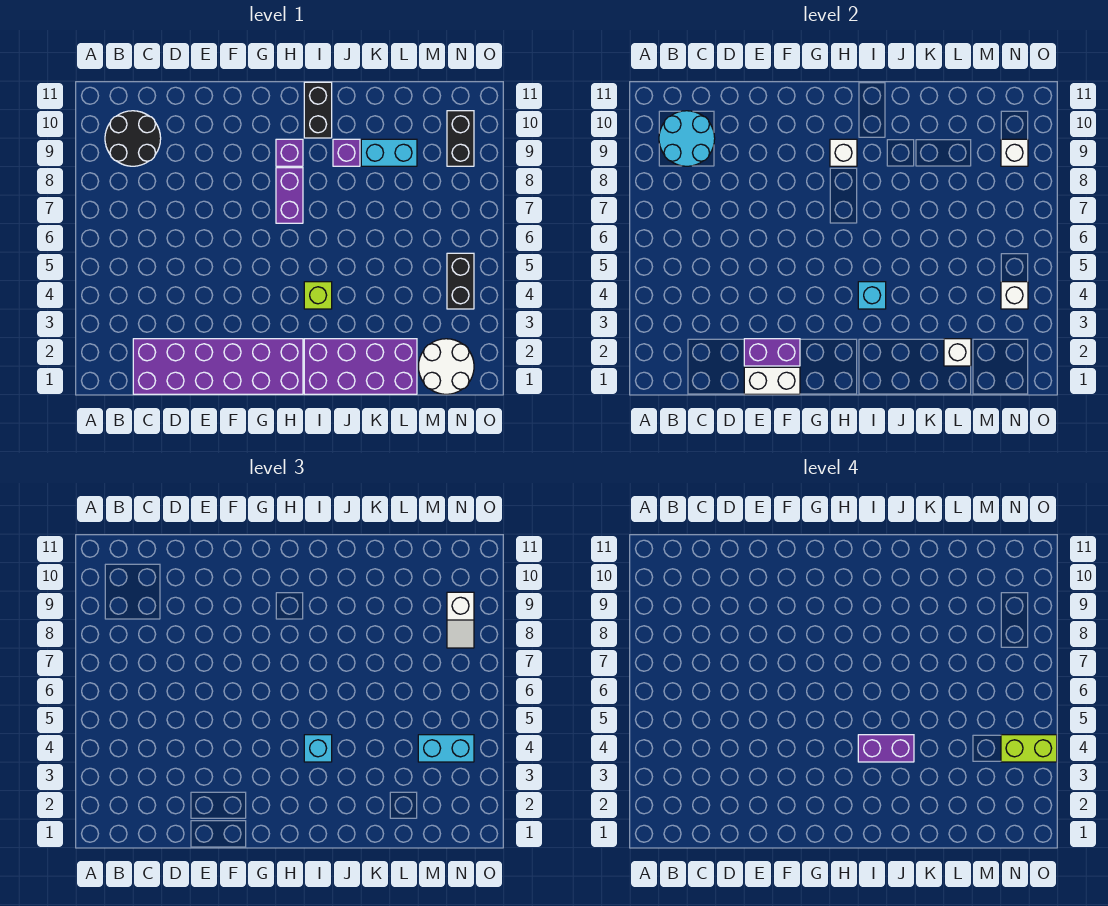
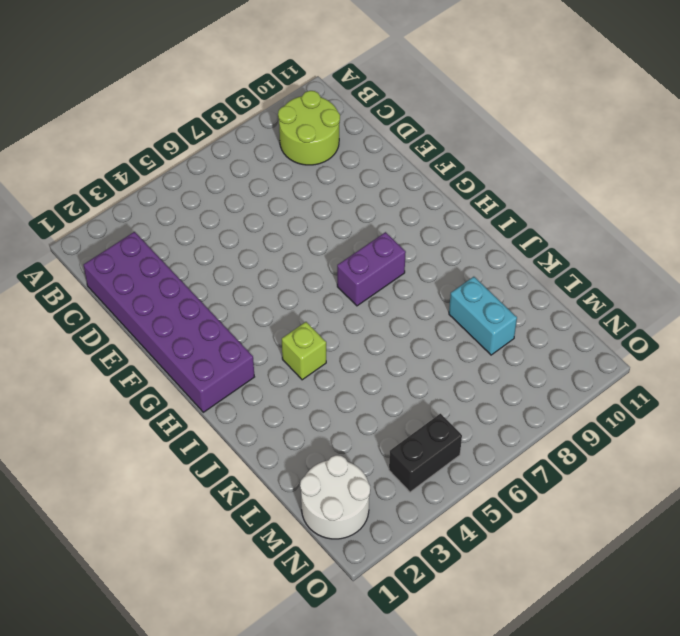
lime 2x2 round brick [278,91,340,165] -> black 2x2 round brick [105,111,161,166]
none -> purple 1x1 brick [276,139,303,166]
none -> purple 2x4 brick [304,339,417,394]
none -> black 1x2 brick [304,82,332,138]

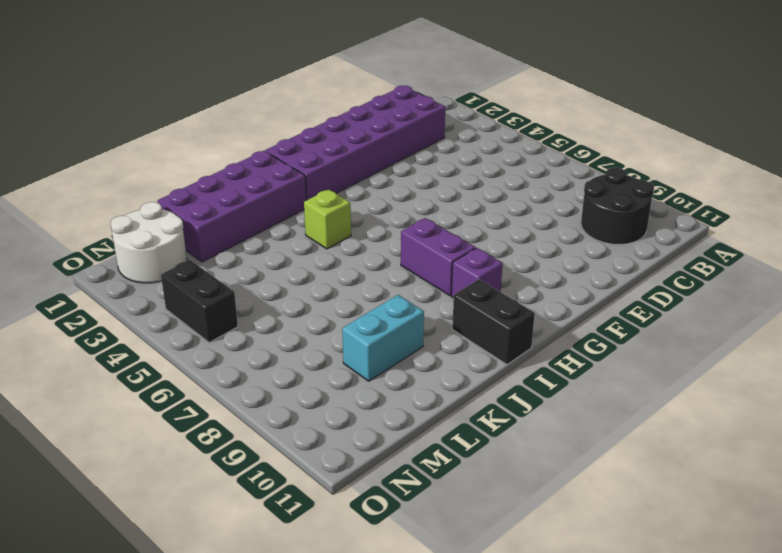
none -> purple 1x1 brick [333,139,360,166]
none -> black 1x2 brick [447,111,474,166]
none -> cyan 2x2 round brick [659,111,715,166]

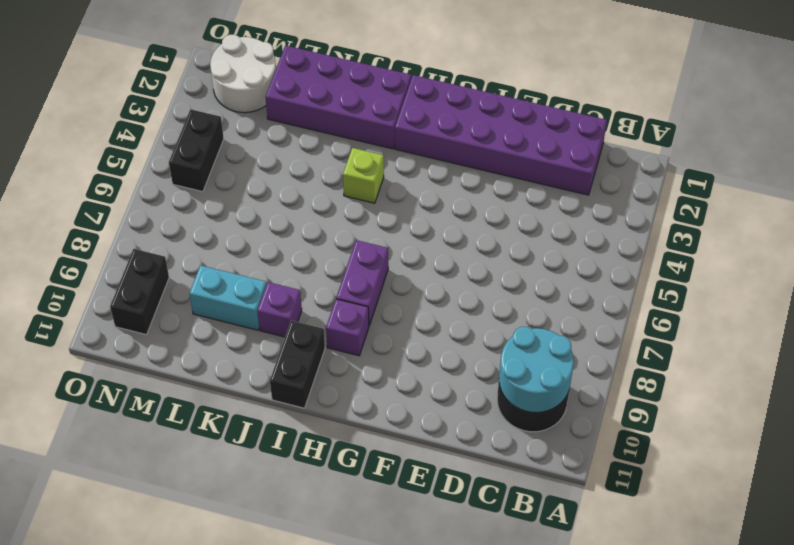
none -> white 1x2 brick [744,367,800,394]
none -> purple 1x2 brick [744,339,800,366]
none -> white 1x1 brick [830,139,857,166]

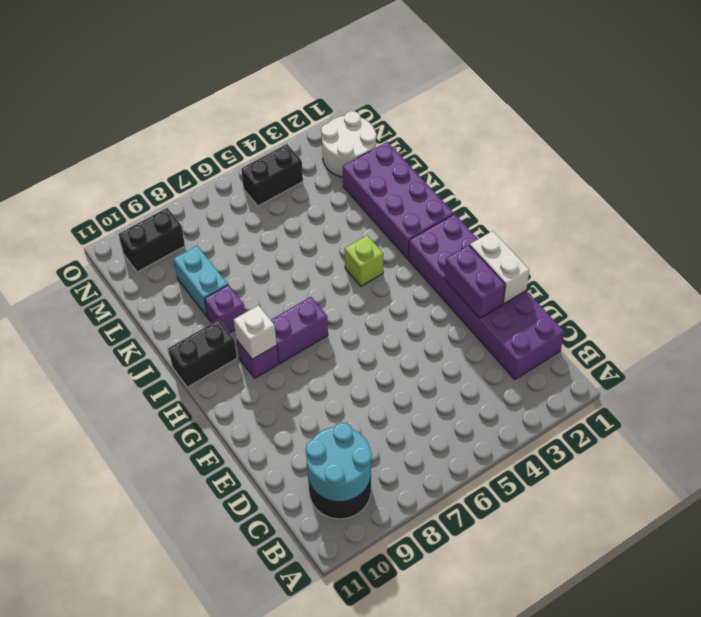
none -> cyan 1x1 brick [858,282,886,309]
none -> white 1x1 brick [944,339,971,366]
none -> white 1x1 brick [1001,282,1028,309]

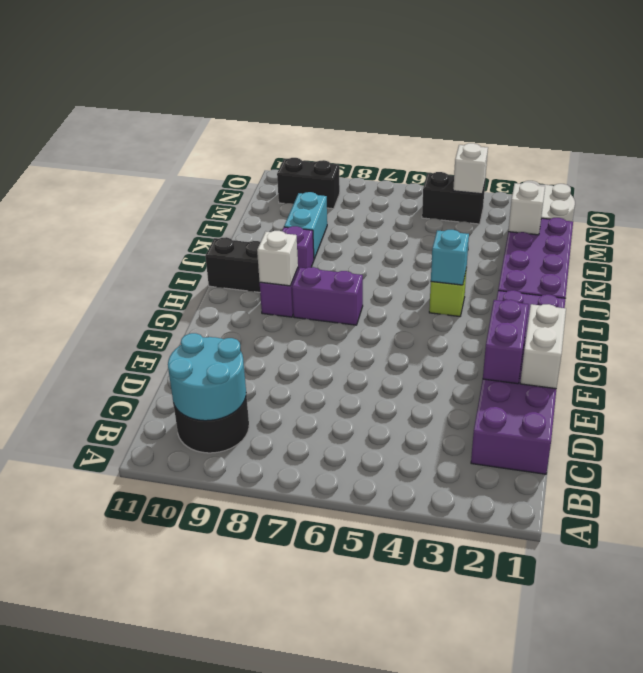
none -> white 1x1 brick [1001,139,1028,166]
none -> cyan 1x1 brick [304,735,332,762]
none -> cyan 1x2 brick [418,735,474,762]

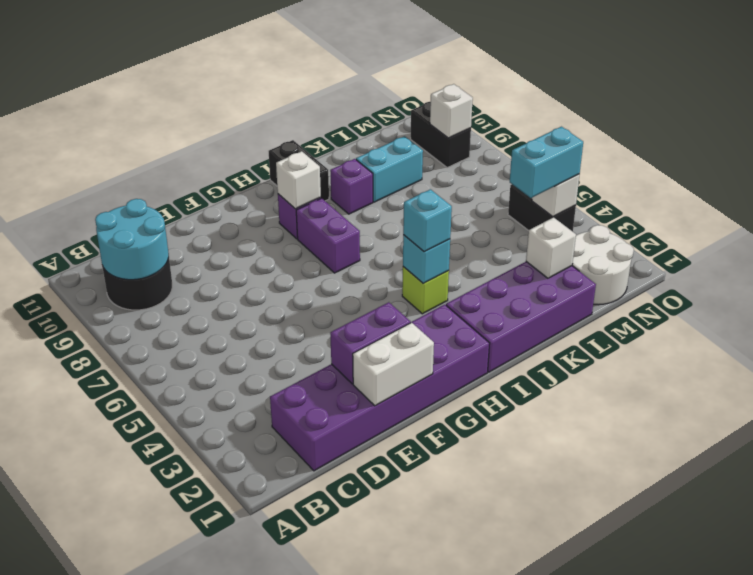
none -> white 1x2 slope [447,592,474,648]
none -> purple 1x2 brick [858,735,914,762]
none -> lime 1x2 brick [1001,735,1057,762]

